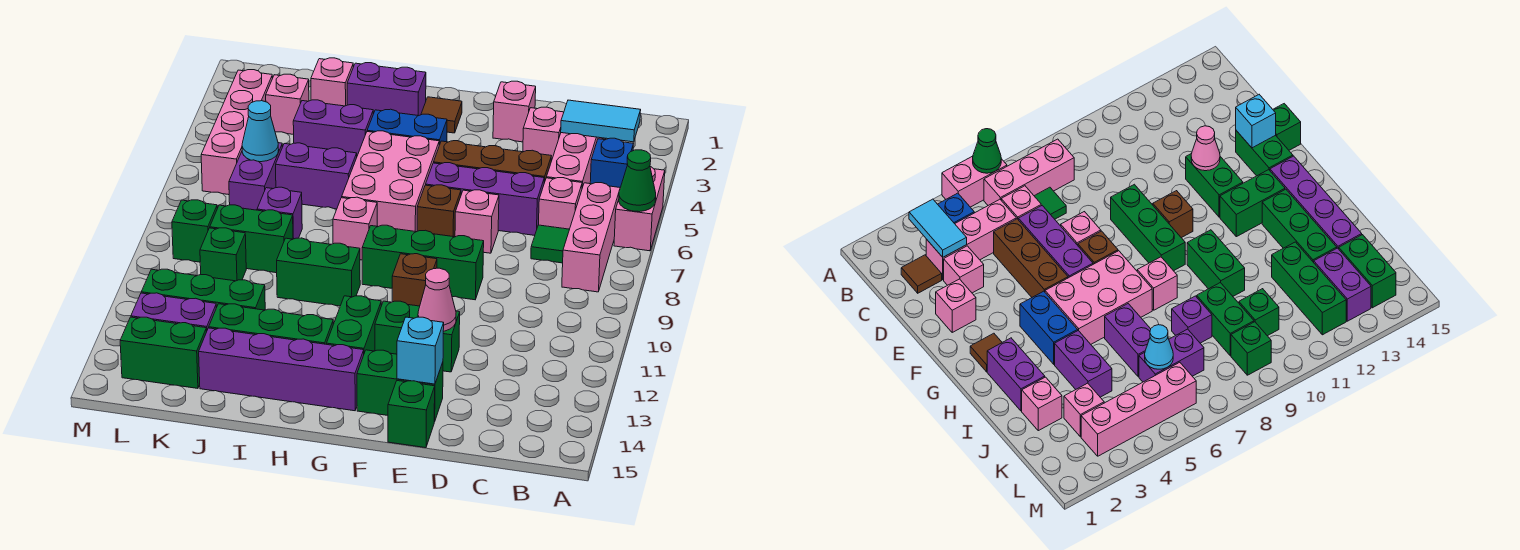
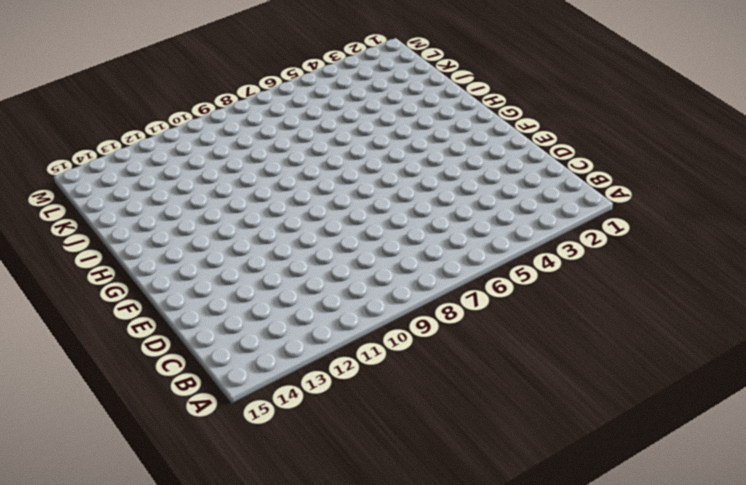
none -> pink 1x2 brick [614,167,665,251]
none -> blue 1x1 brick [590,138,633,188]
none -> pink 1x3 brick [562,183,620,292]
none -> brown 1x1 tile [901,255,942,293]

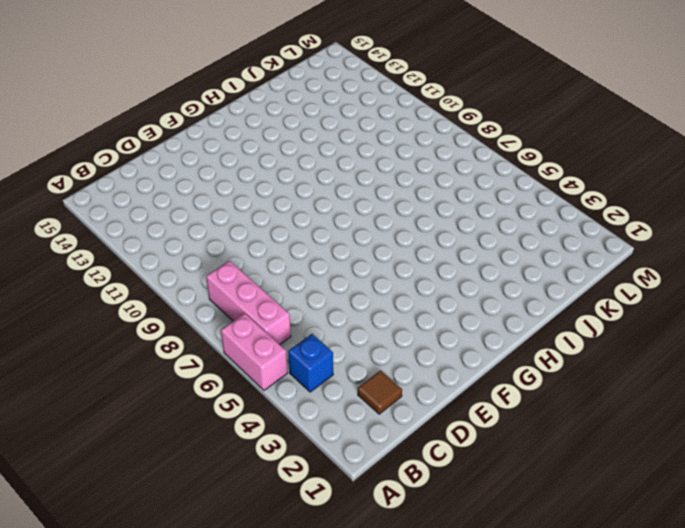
none -> pink 1x3 brick [546,133,602,188]
none -> pink 1x1 brick [539,178,582,229]
none -> green 1x1 tile [531,225,569,263]
none -> pink 1x1 brick [523,107,564,161]

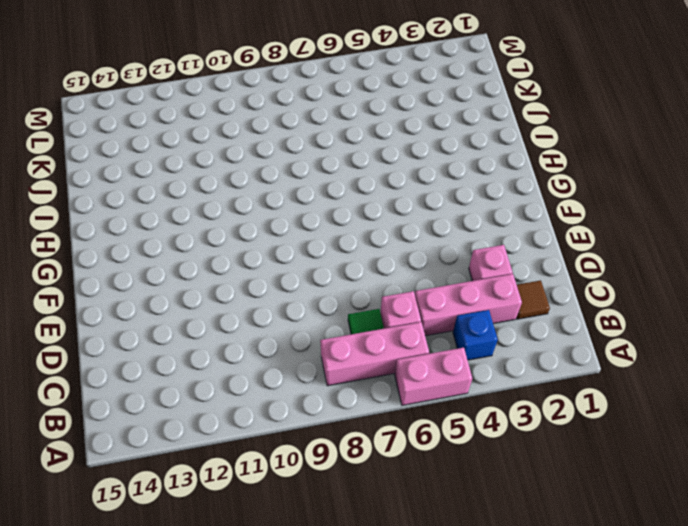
none -> brown 1x3 brick [434,141,551,183]
none -> purple 1x3 brick [426,163,544,235]
none -> pink 1x1 brick [493,81,536,142]
none -> pink 1x1 brick [455,190,499,253]

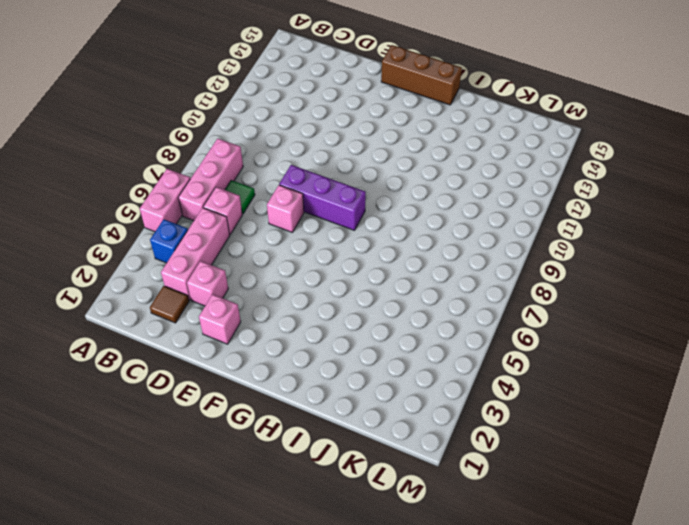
purple 1x3 brick [279,165,366,230] -> purple 1x3 brick moved to [426,163,544,235]
brown 1x3 brick [381,45,462,105] -> brown 1x3 brick moved to [434,141,551,183]
none -> green 1x3 brick [362,225,484,300]
none -> green 1x2 brick [375,301,460,372]
none -> green 1x2 brick [357,350,443,422]
none -> green 1x1 brick [388,381,435,448]

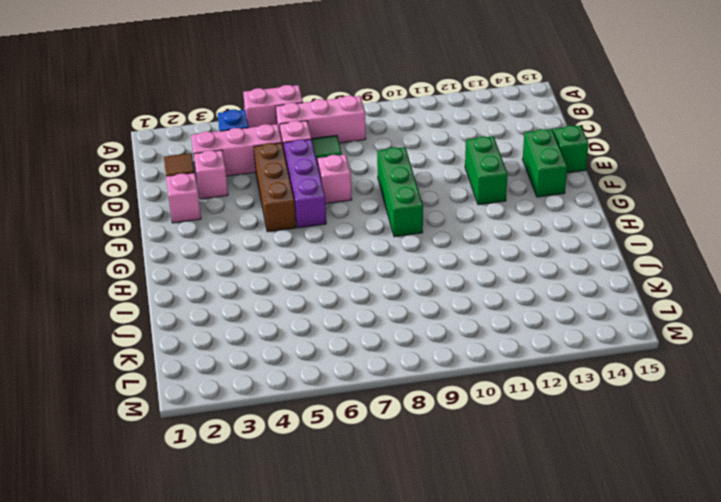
none -> brown 1x1 brick [417,185,461,237]
none -> brown 1x1 brick [392,254,437,306]
none -> brown 1x1 tile [421,97,462,133]
none -> blue 1x2 brick [367,109,447,145]

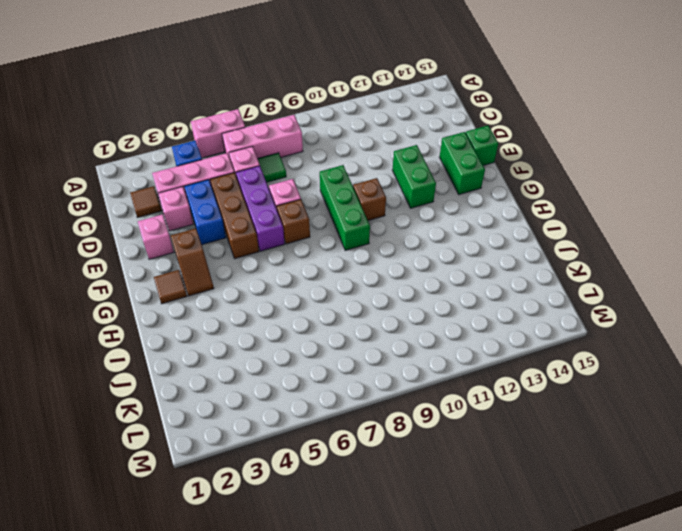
blue 1x2 brick [184,180,226,245] -> blue 1x2 brick moved to [367,109,447,145]
brown 1x2 slope [171,229,214,296] -> none
none -> pink 2x3 brick [342,131,439,232]
none -> green 1x2 brick [327,296,381,353]
none -> purple 1x4 brick [199,328,364,411]
none -> purple 1x2 brick [347,63,426,116]

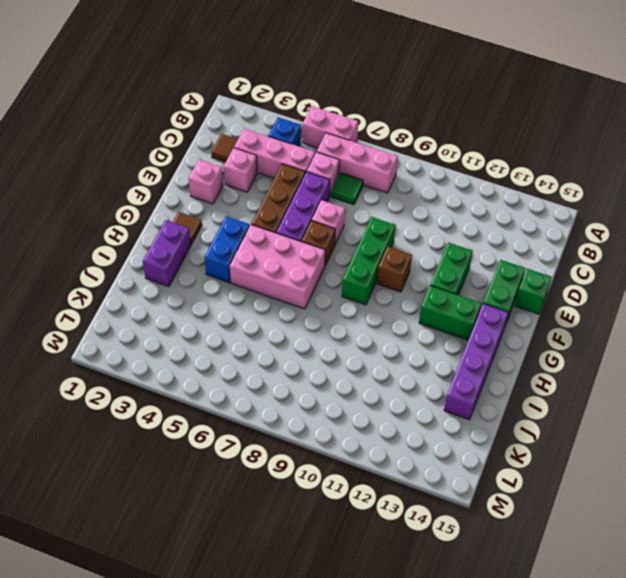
none -> pink 1x1 brick [333,197,377,260]
none -> green 1x2 brick [277,238,360,306]
none -> green 1x3 brick [209,304,333,344]
none -> purple 1x2 brick [293,100,373,156]

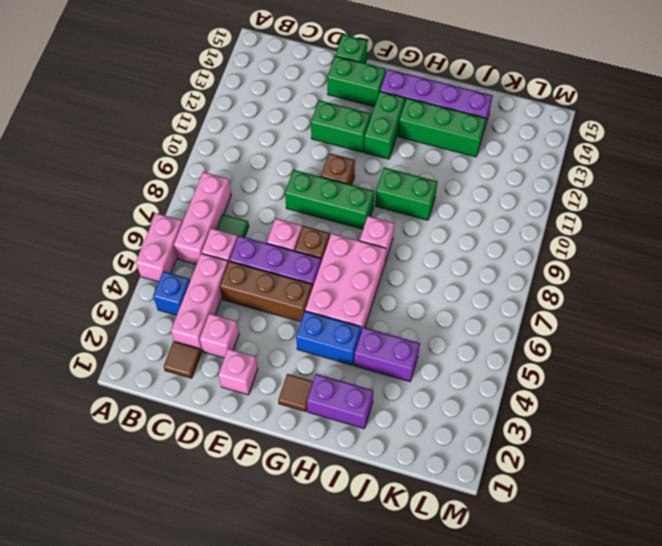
none -> purple 1x2 brick [276,143,357,209]
none -> pink 1x1 brick [311,58,353,106]
none -> purple 1x1 brick [257,187,302,239]
none -> green 1x2 brick [210,205,293,273]

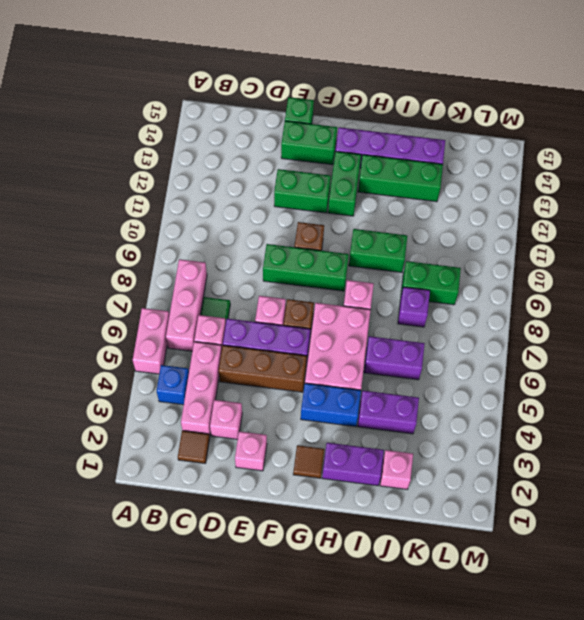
none -> green 1x3 brick [141,269,265,310]
none -> pink 1x1 brick [266,74,309,135]
none -> purple 1x2 brick [229,143,282,210]
none -> green 1x1 brick [200,228,246,281]

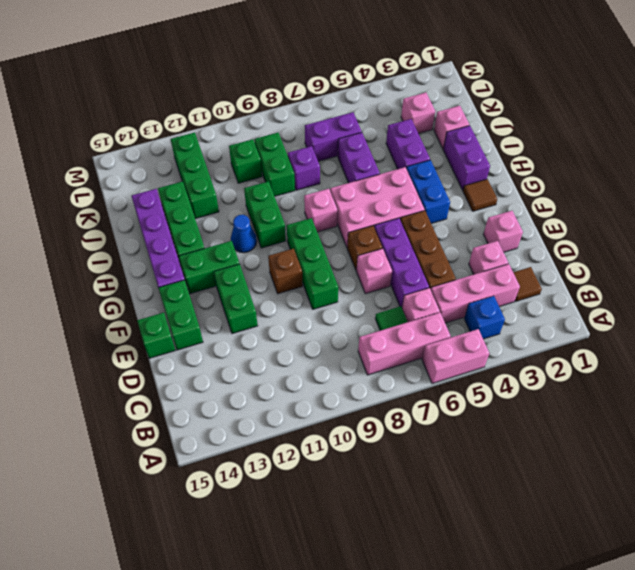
blue 1x1 cone [231,215,257,253] -> none
none -> purple 1x2 brick [131,293,216,331]
none -> green 1x2 brick [120,317,207,388]
none -> pink 1x4 brick [201,70,273,195]
none -> green 1x1 brick [172,200,217,262]

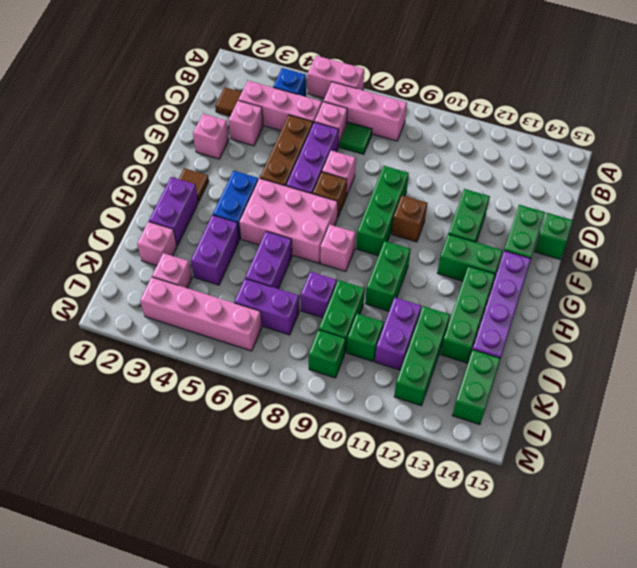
purple 1x2 brick [375,298,421,370] -> purple 1x2 brick moved to [131,293,216,331]
none -> green 1x1 cone [619,150,656,212]
none -> cyan 1x2 tile [561,100,641,142]
none -> pink 1x1 cone [418,268,456,331]
none -> cyan 1x1 brick [397,317,444,384]

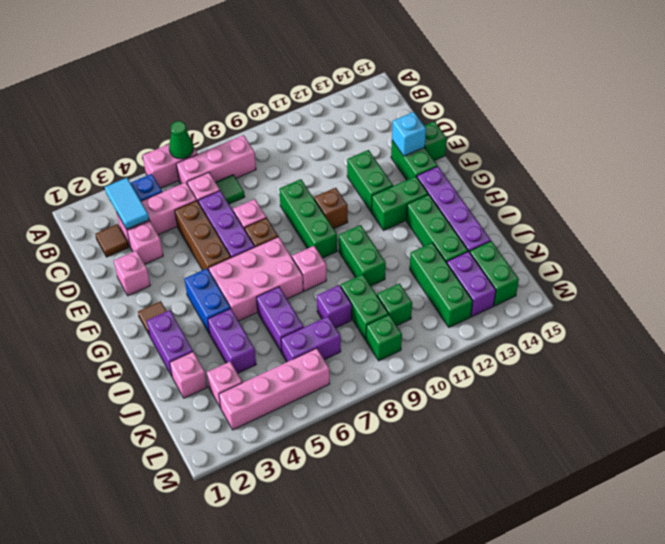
none -> pink 1x1 cone [418,268,456,331]
none -> cyan 1x1 cone [242,101,279,162]

